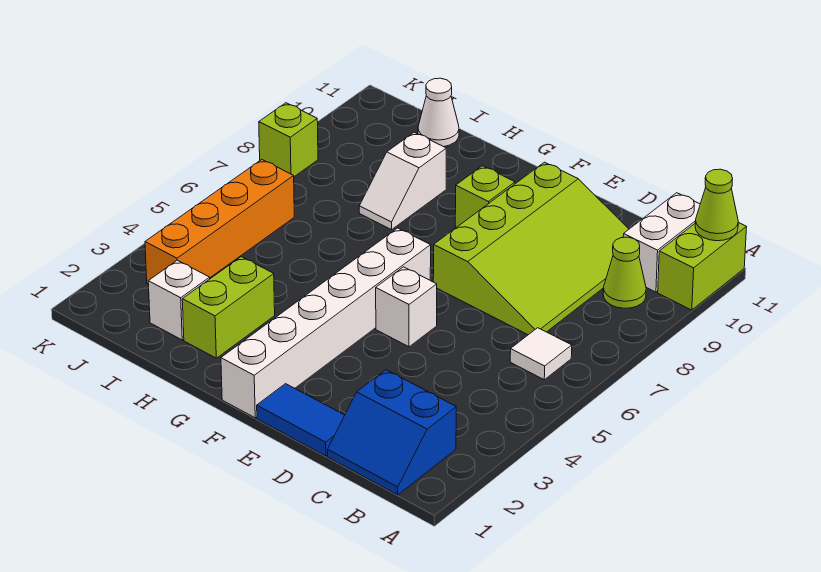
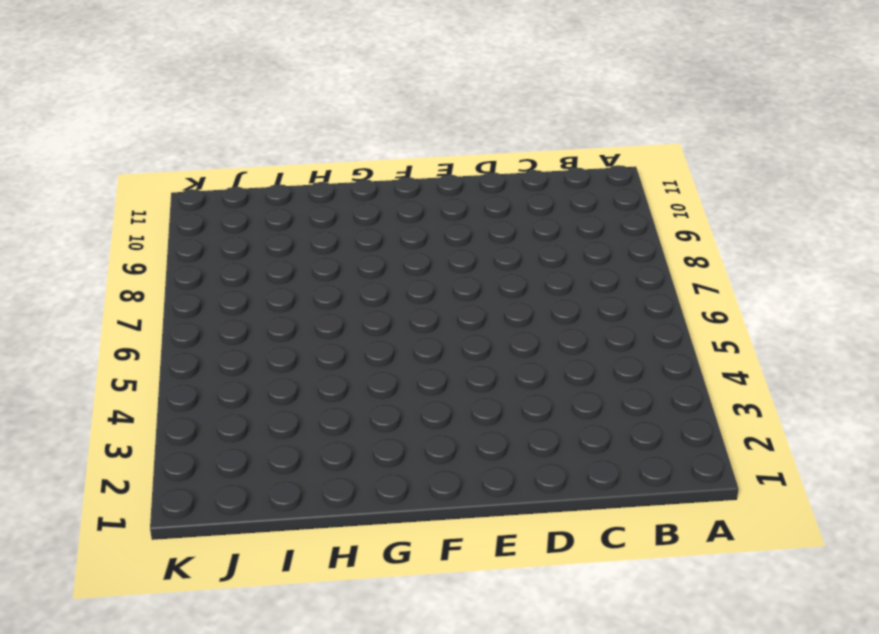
none -> lime 1x2 brick [658,222,747,310]
none -> blue 2x2 slope [328,370,456,495]
none -> white 1x1 tile [510,328,572,380]

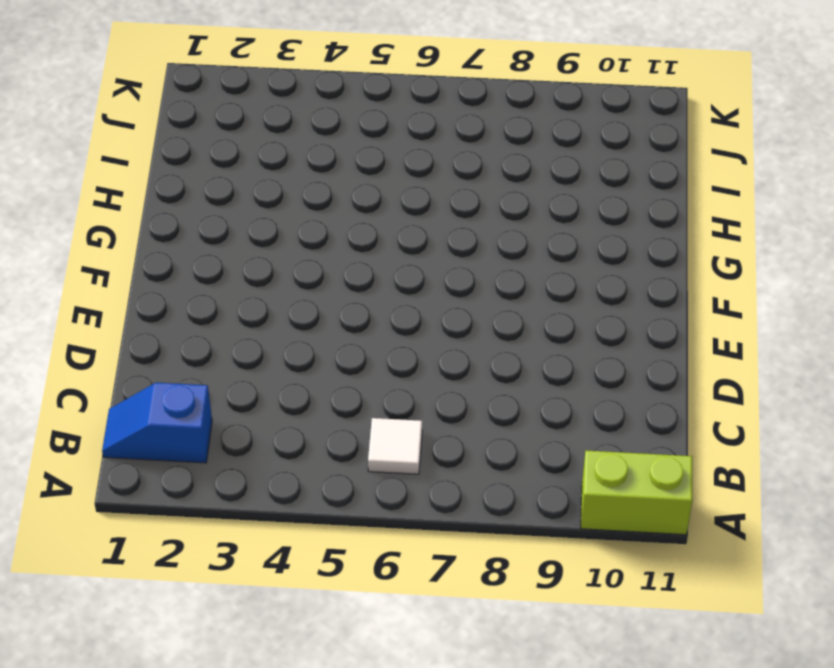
blue 1x2 slope [102,383,212,463] -> blue 2x2 slope [328,370,456,495]
none -> lime 1x1 cone [603,237,646,308]
none -> white 1x2 brick [623,193,700,292]
none -> lime 3x4 slope [433,162,629,335]

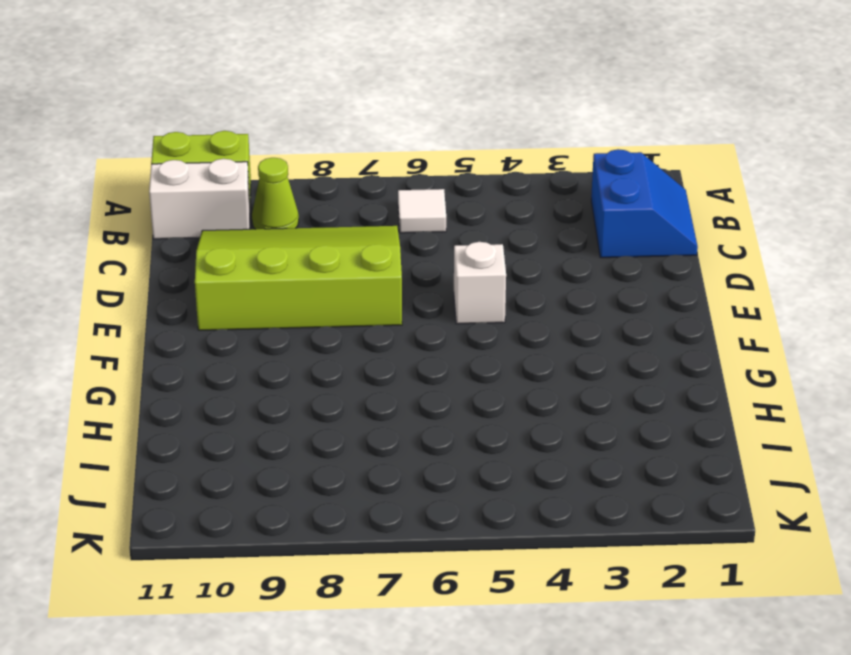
none -> blue 1x2 tile [257,384,345,456]
none -> white 1x6 brick [221,228,431,418]
none -> lime 1x1 brick [455,166,515,227]

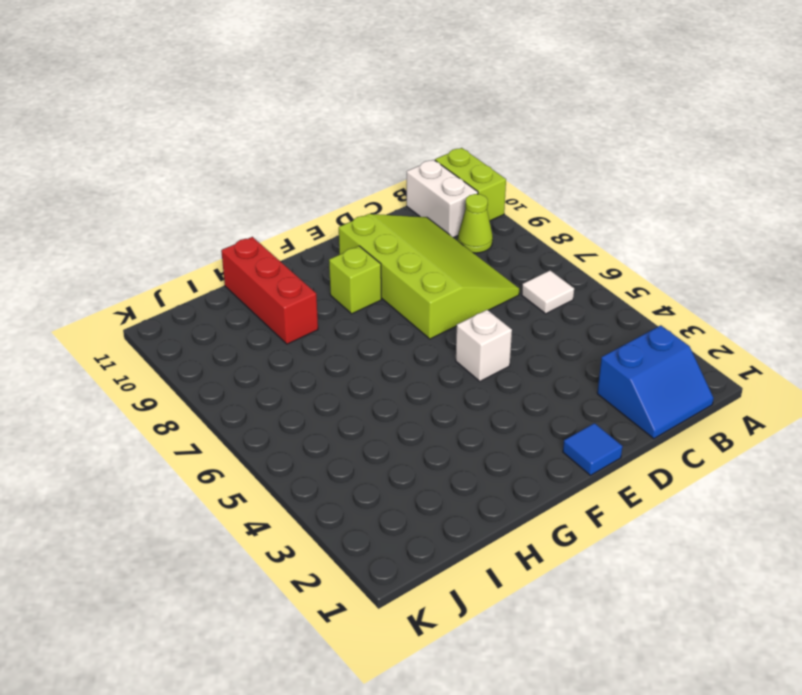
blue 1x1 tile [563,423,623,475] -> blue 1x2 tile [257,384,345,456]
red 1x3 brick [221,237,318,344] -> white 1x2 slope [359,132,446,230]
none -> white 1x6 brick [221,228,431,418]
none -> lime 1x2 brick [182,257,275,358]
none -> white 1x1 brick [148,260,210,340]

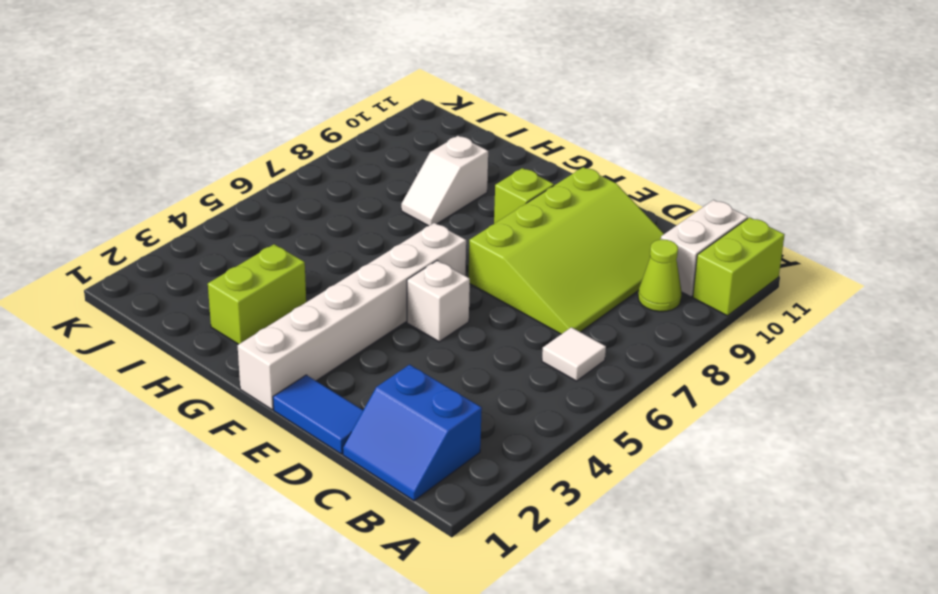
none -> white 1x1 brick [148,260,210,340]
none -> white 1x1 cone [418,78,459,147]
none -> orange 1x4 brick [145,160,294,285]

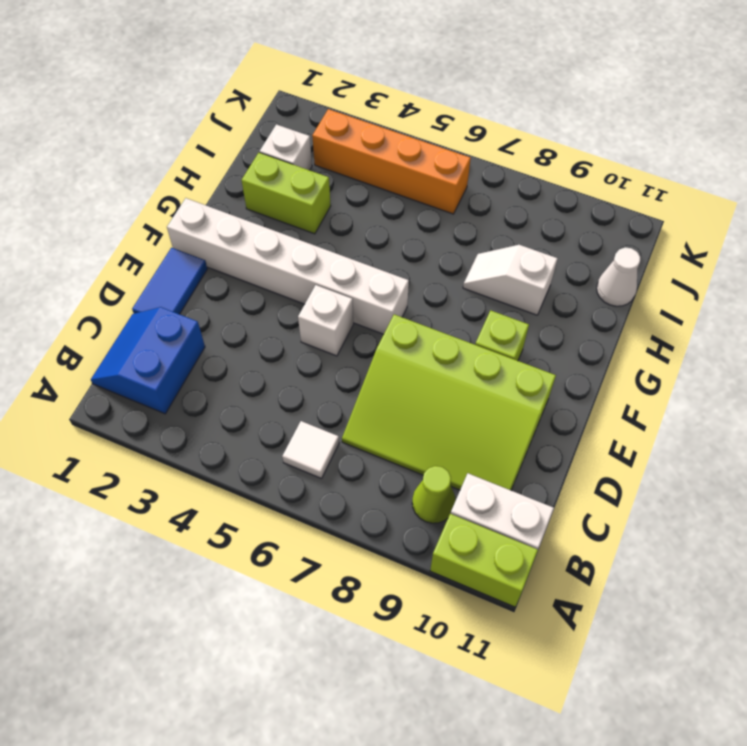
none -> lime 1x1 brick [259,103,318,177]
none -> lime 1x1 cone [695,169,738,241]

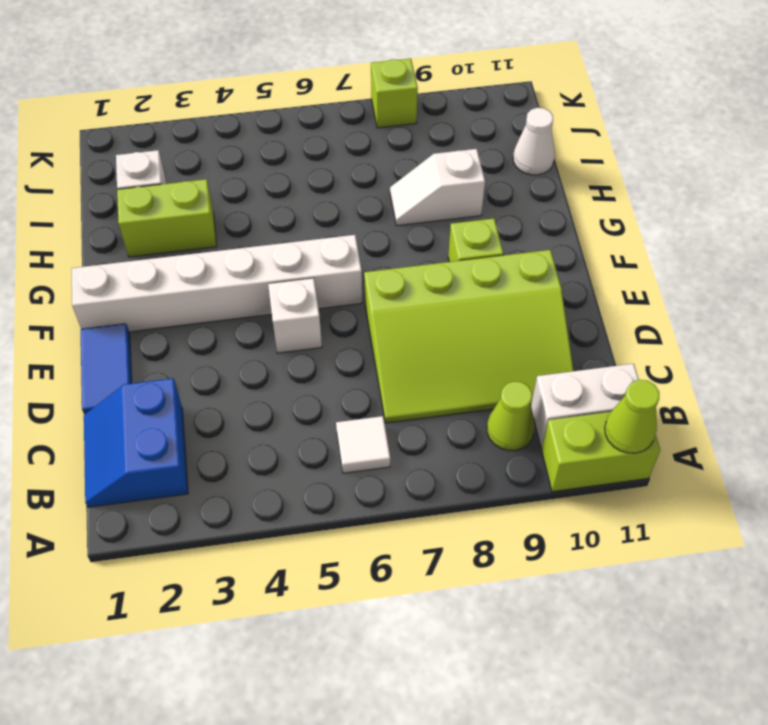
none -> orange 1x4 brick [145,160,294,285]

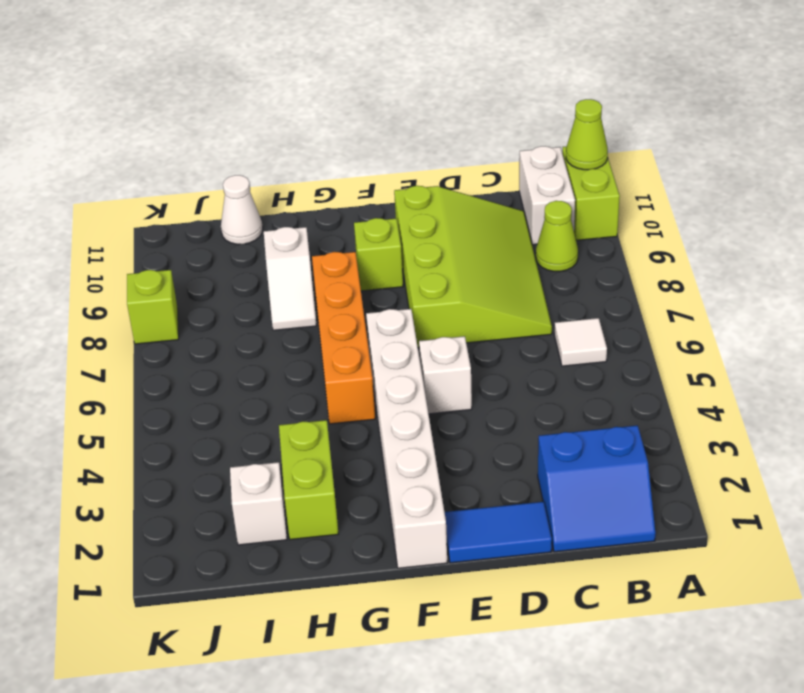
orange 1x4 brick [312,252,375,424] -> orange 1x4 brick moved to [145,160,294,285]

